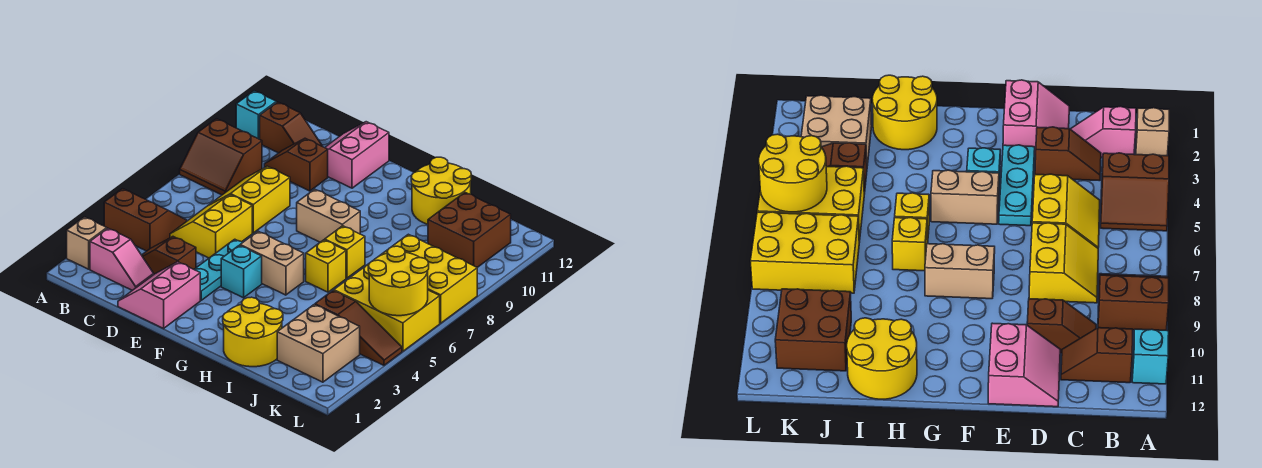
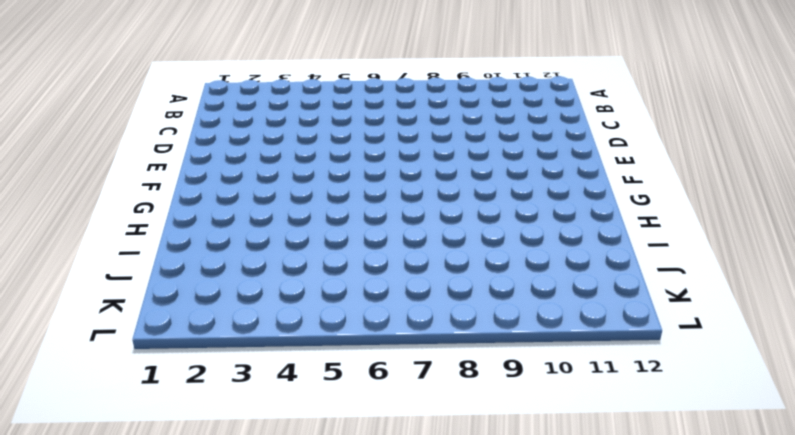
none -> tan 1x1 brick [67,217,107,269]
none -> brown 2x2 slope [104,189,187,251]
none -> brown 2x2 slope [180,119,262,195]

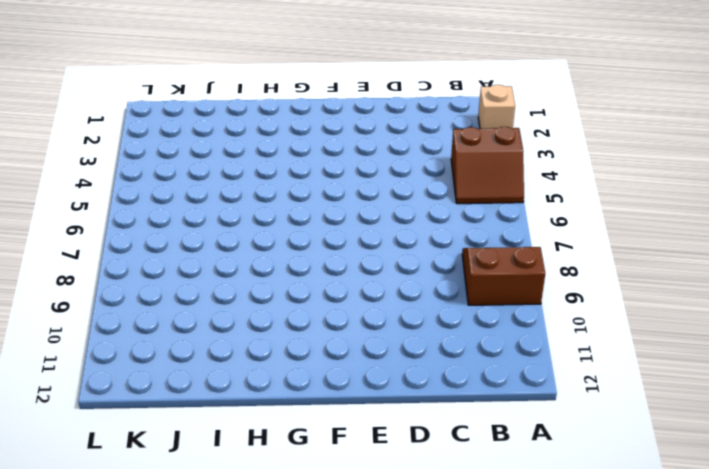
none -> cyan 1x1 brick [236,91,276,139]
none -> pink 1x2 slope [90,228,154,290]
none -> brown 1x2 slope [260,102,323,153]

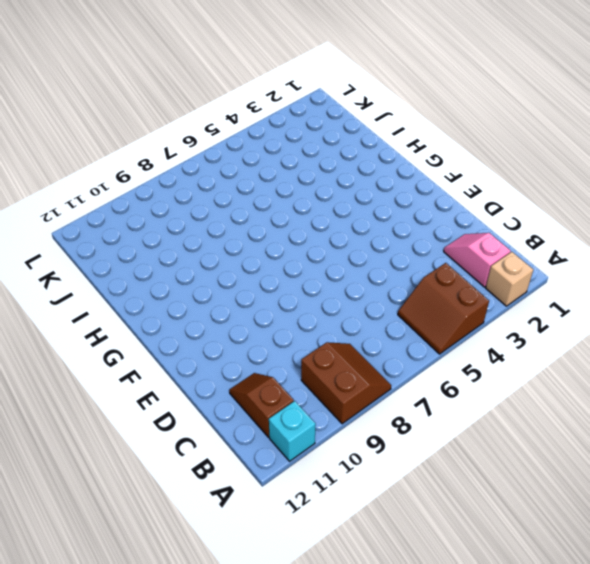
none -> brown 1x2 slope [142,237,196,274]
none -> yellow 2x2 slope [170,194,252,258]
none -> yellow 2x2 slope [211,166,290,233]

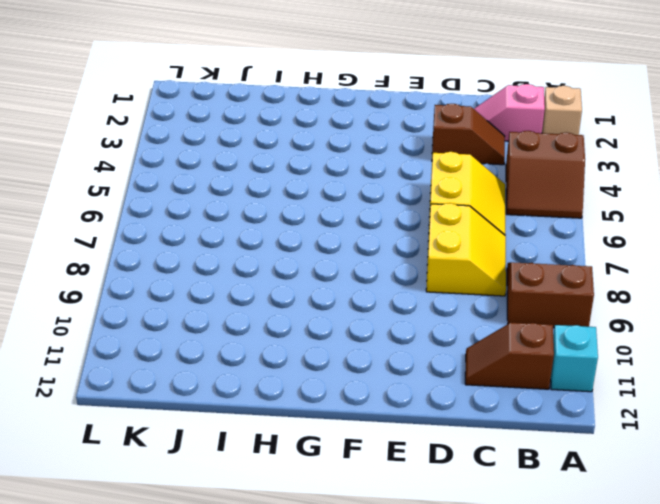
none -> brown 1x2 slope [264,138,328,191]
none -> pink 2x2 slope [118,262,200,328]
none -> pink 2x2 slope [325,122,389,188]

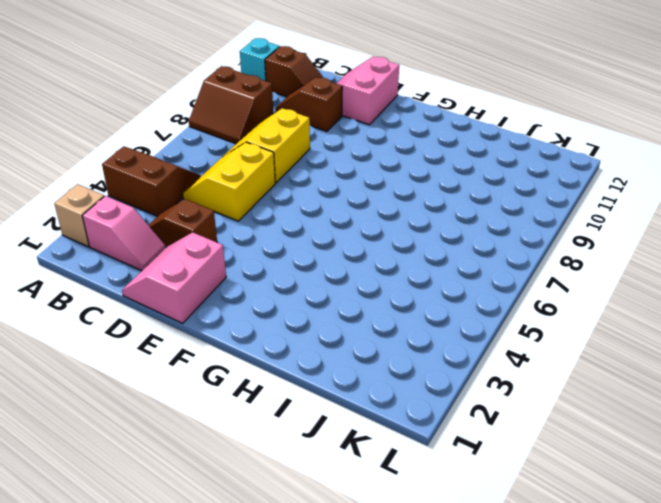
none -> cyan 1x3 plate [194,239,243,300]
none -> cyan 1x1 brick [221,245,262,298]
none -> tan 1x2 brick [240,231,304,295]

